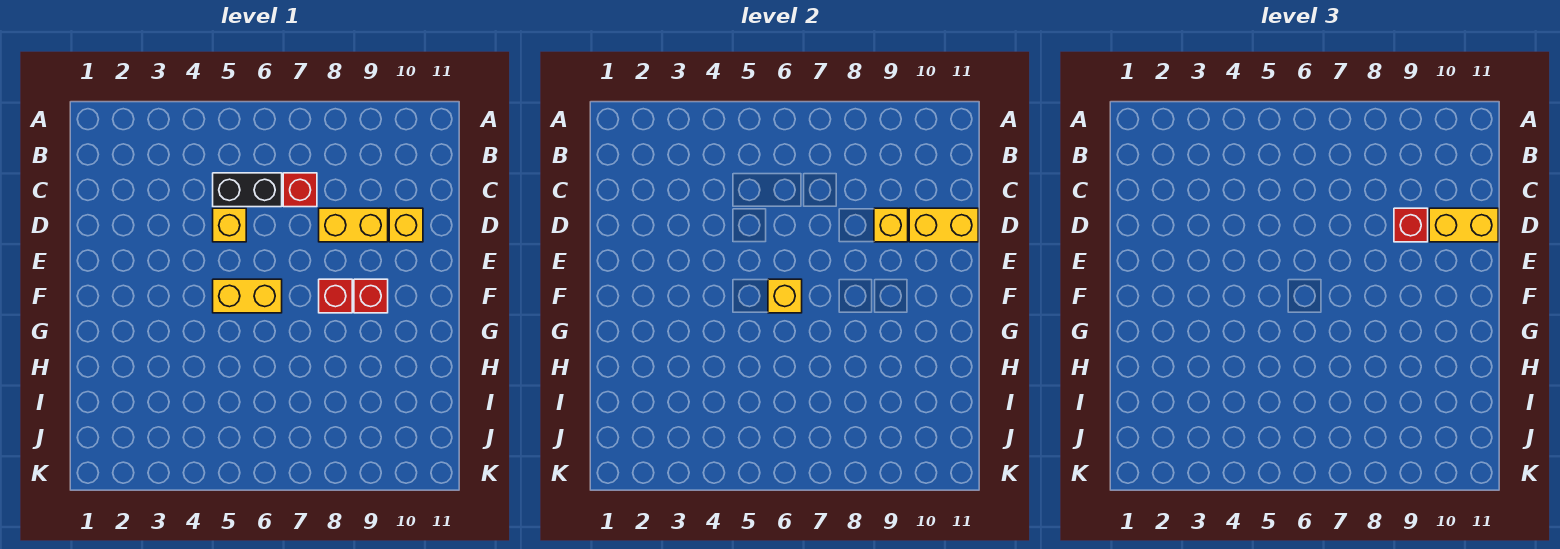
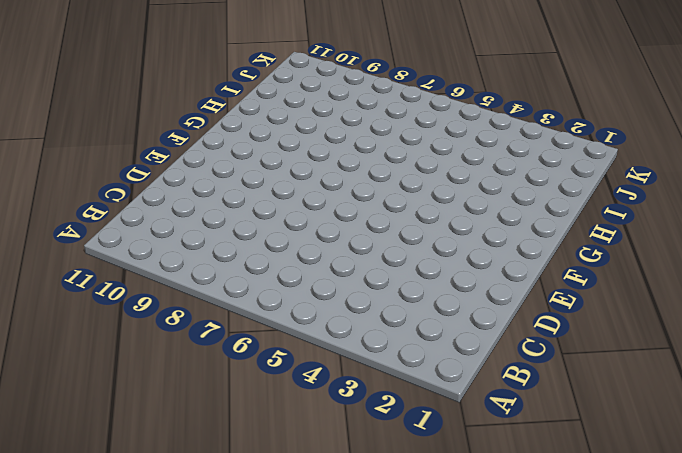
none -> black 1x2 brick [213,173,282,207]
none -> red 1x1 brick [283,173,317,207]
none -> yellow 1x1 brick [213,208,246,242]

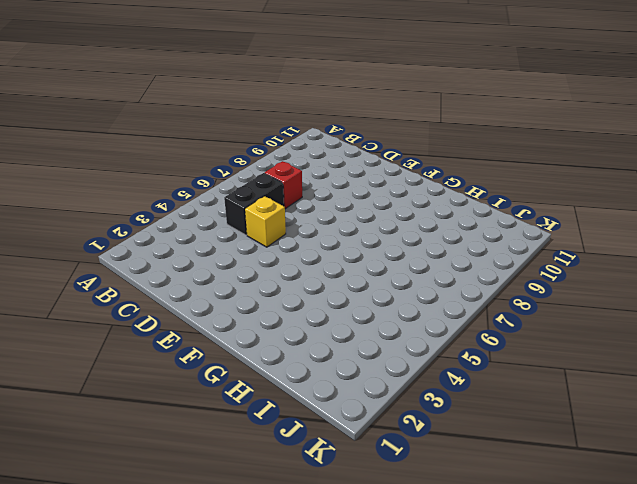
none -> yellow 1x2 brick [319,208,388,242]
none -> yellow 1x1 brick [389,208,423,242]
none -> yellow 1x2 brick [213,279,282,313]

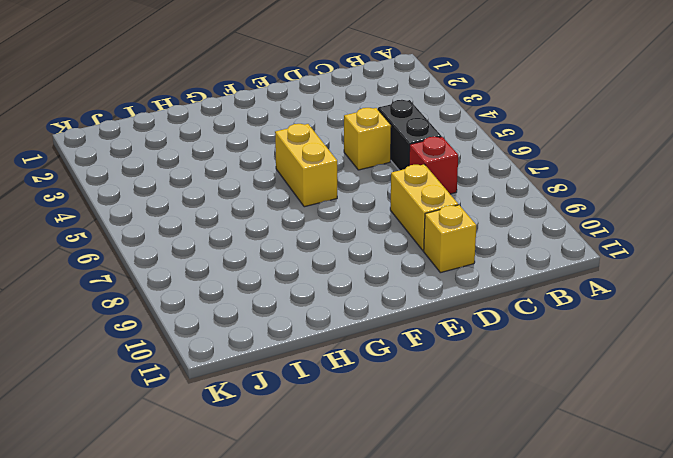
none -> red 1x1 brick [319,279,352,313]
none -> red 1x1 brick [354,279,388,313]
none -> yellow 1x1 brick [874,208,908,242]

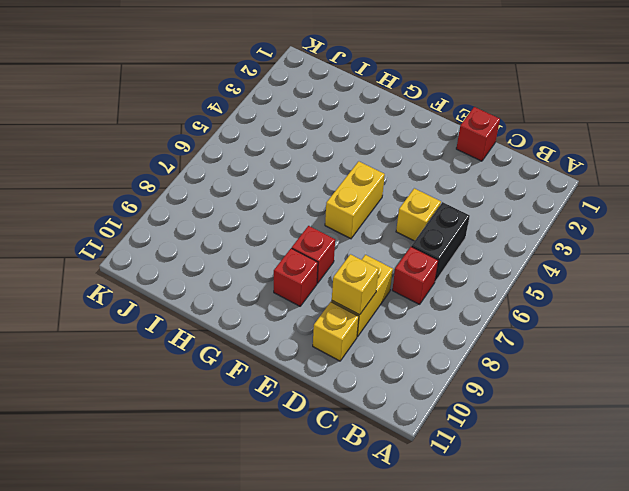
red 1x1 brick [456,107,500,161] -> red 1x1 brick moved to [1394,208,1428,242]
none -> yellow 1x2 brick [909,208,978,242]
none -> yellow 1x1 brick [768,279,802,313]
none -> yellow 1x2 brick [1429,208,1498,242]

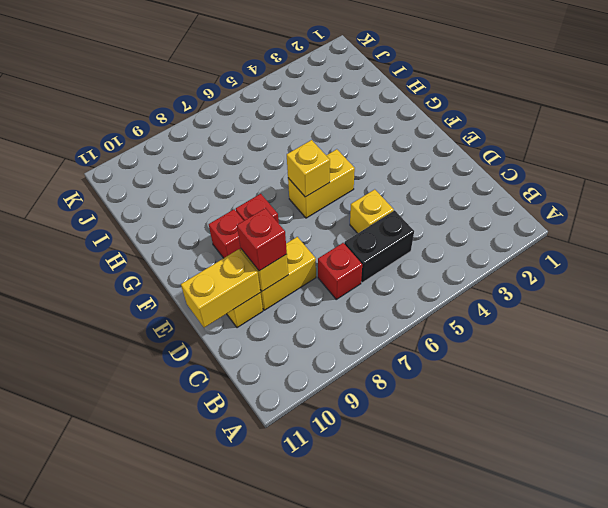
none -> yellow 1x2 brick [1429,208,1498,242]

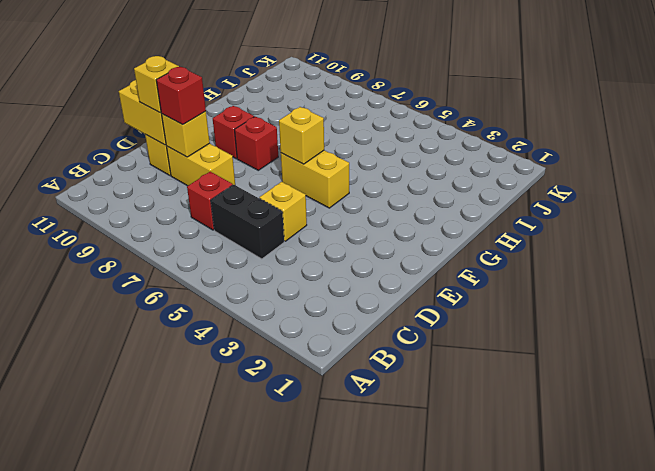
yellow 1x1 brick [134,56,179,113] -> yellow 1x2 brick [1429,208,1498,242]

